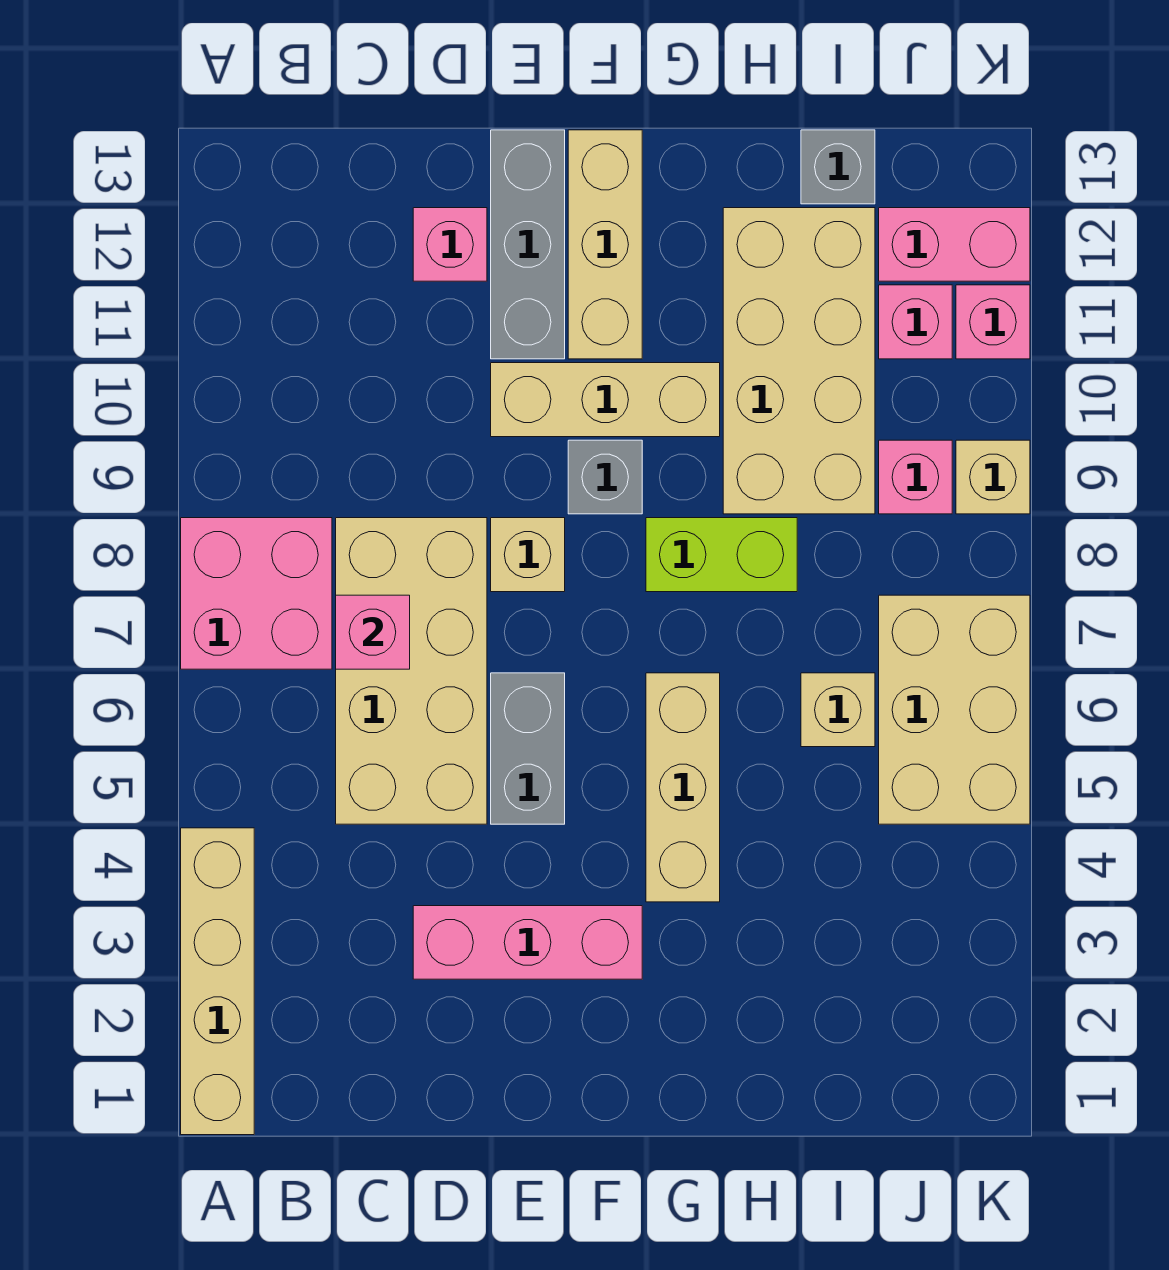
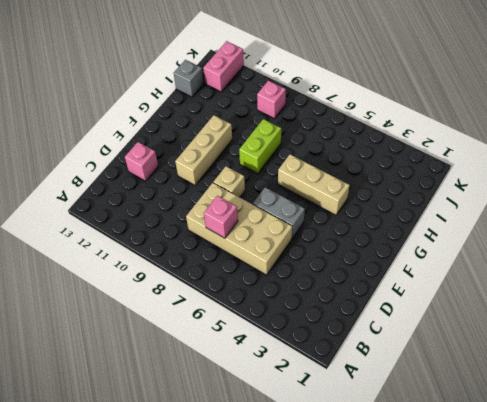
none -> tan 1x4 brick [181,828,254,1135]
none -> pink 2x2 brick [181,518,332,669]
none -> pink 1x3 brick [413,906,642,979]

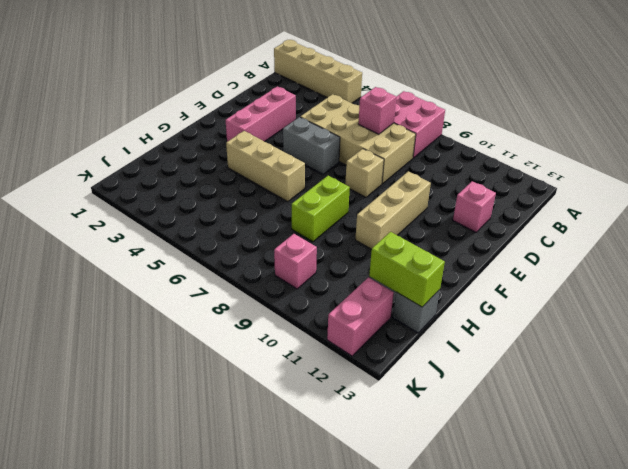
lime 1x2 brick [369,232,445,307] -> none
none -> grey 1x3 brick [491,130,565,359]
none -> grey 1x1 brick [568,440,642,514]
none -> tan 1x3 brick [568,130,642,359]

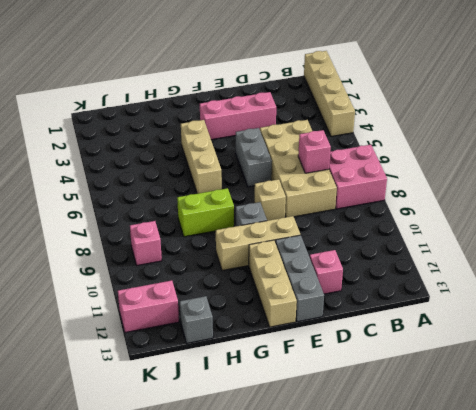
none -> tan 2x4 brick [723,208,875,514]
none -> tan 1x1 brick [801,673,875,747]
none -> tan 2x3 brick [879,595,1030,824]

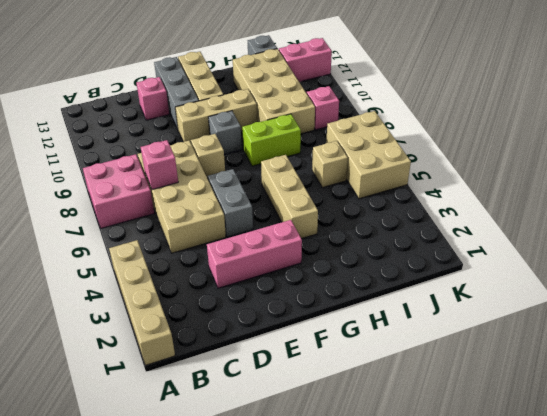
none -> pink 1x1 brick [879,285,952,359]
none -> tan 1x1 brick [956,440,1030,514]
none -> pink 1x1 brick [956,285,1030,359]

